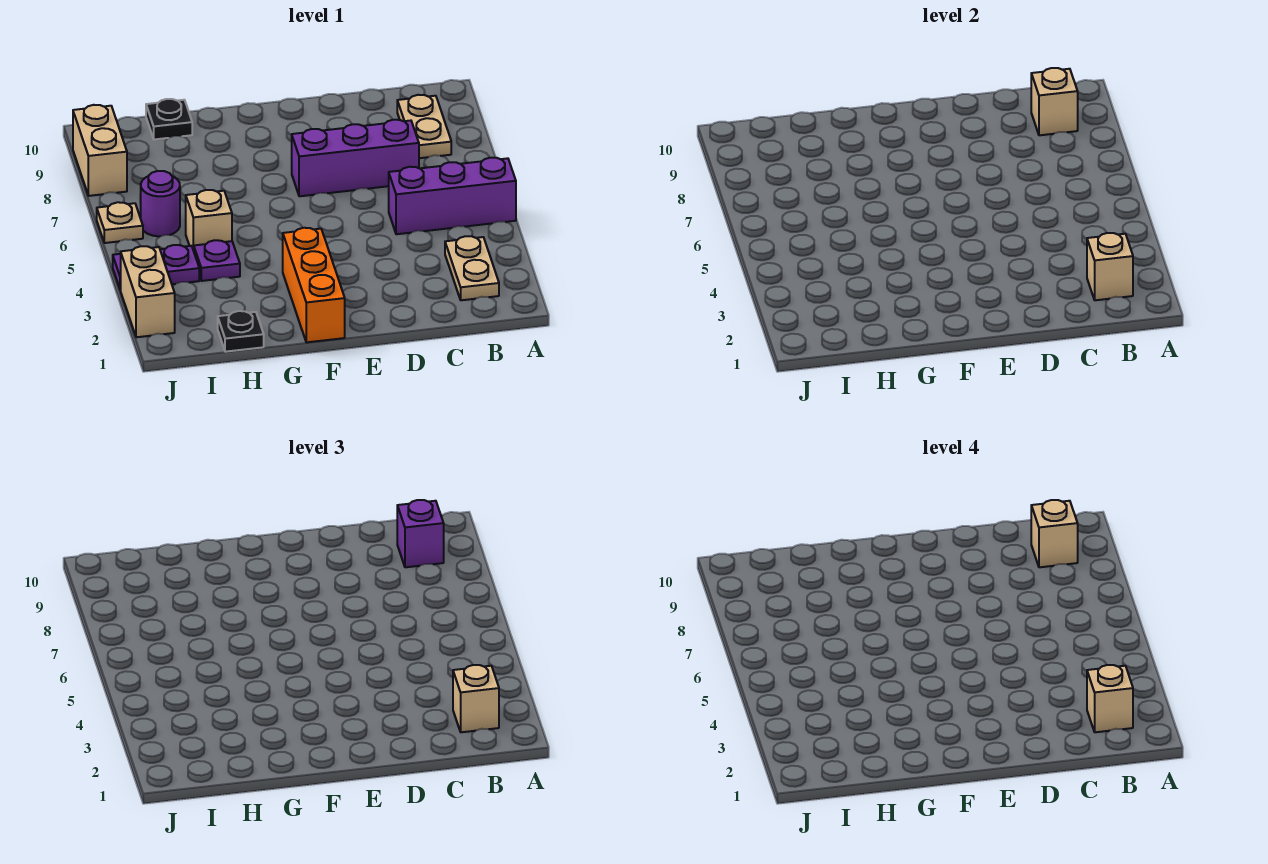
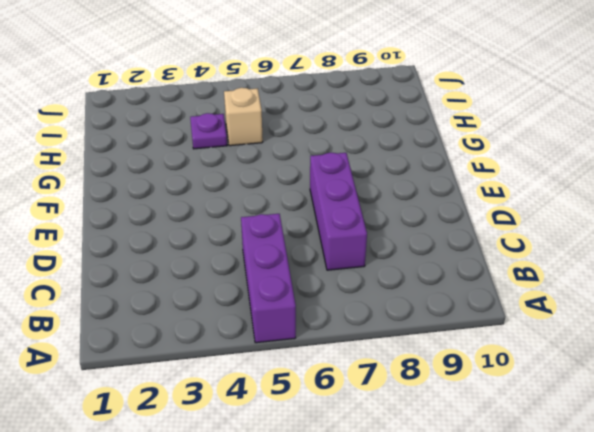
none -> tan 1x2 plate [445,236,499,300]
none -> tan 1x2 plate [397,95,451,158]
none -> orange 1x3 brick [283,228,345,342]

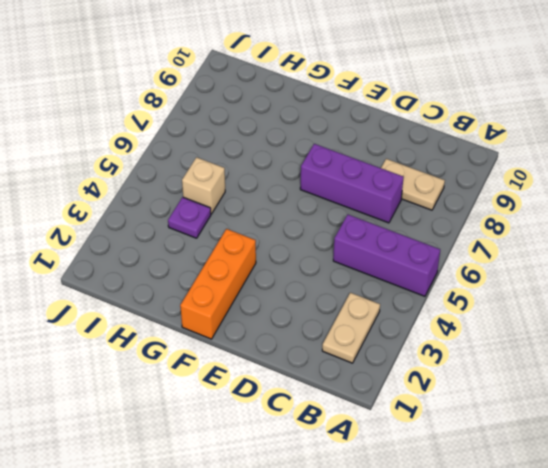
tan 1x2 plate [381,159,445,210] -> tan 1x2 plate turned to [397,95,451,158]
none -> black 1x1 plate [218,311,264,352]
none -> black 1x1 plate [146,99,192,139]
none -> purple 1x2 plate [113,245,199,290]

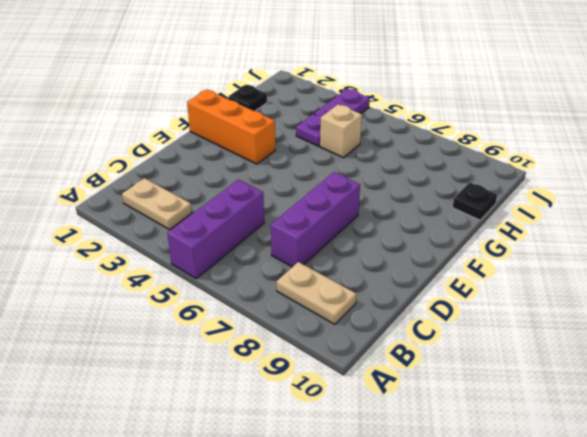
none -> purple 1x1 round brick [140,171,180,236]
none -> tan 1x2 brick [121,246,175,337]
none -> tan 1x1 plate [97,202,143,243]

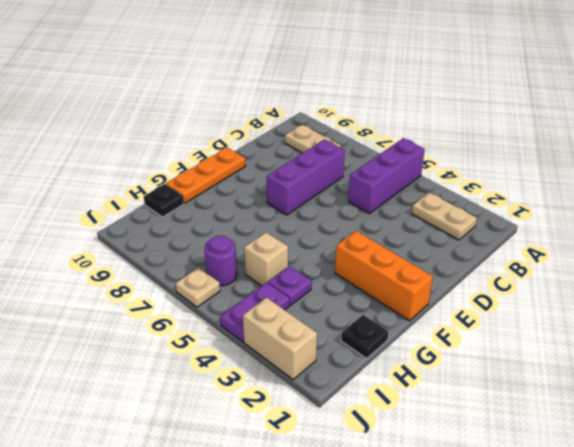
orange 1x3 plate [166,147,245,203] -> none
none -> tan 1x2 brick [73,105,127,196]
none -> tan 1x1 brick [1087,233,1133,300]
none -> tan 1x1 brick [1031,68,1078,135]

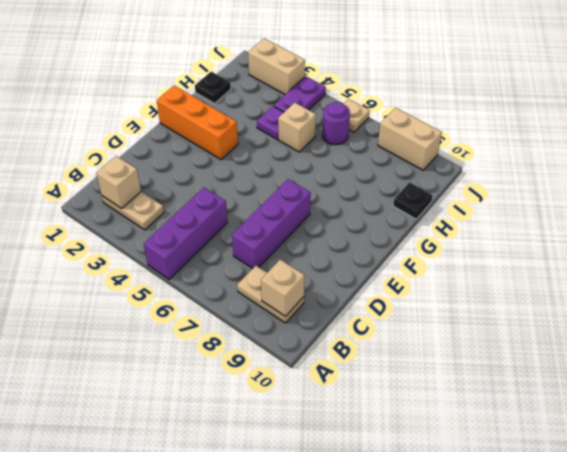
none -> tan 1x1 brick [453,665,499,732]
none -> purple 1x1 brick [397,500,444,567]
none -> tan 1x1 brick [1087,665,1133,732]

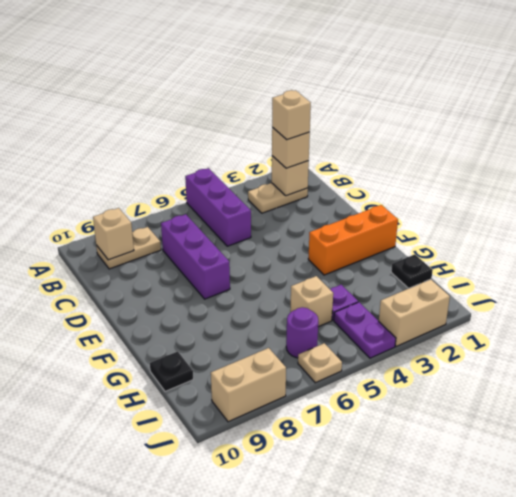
none -> purple 1x1 brick [397,500,444,567]
none -> tan 1x1 brick [1031,500,1078,567]

